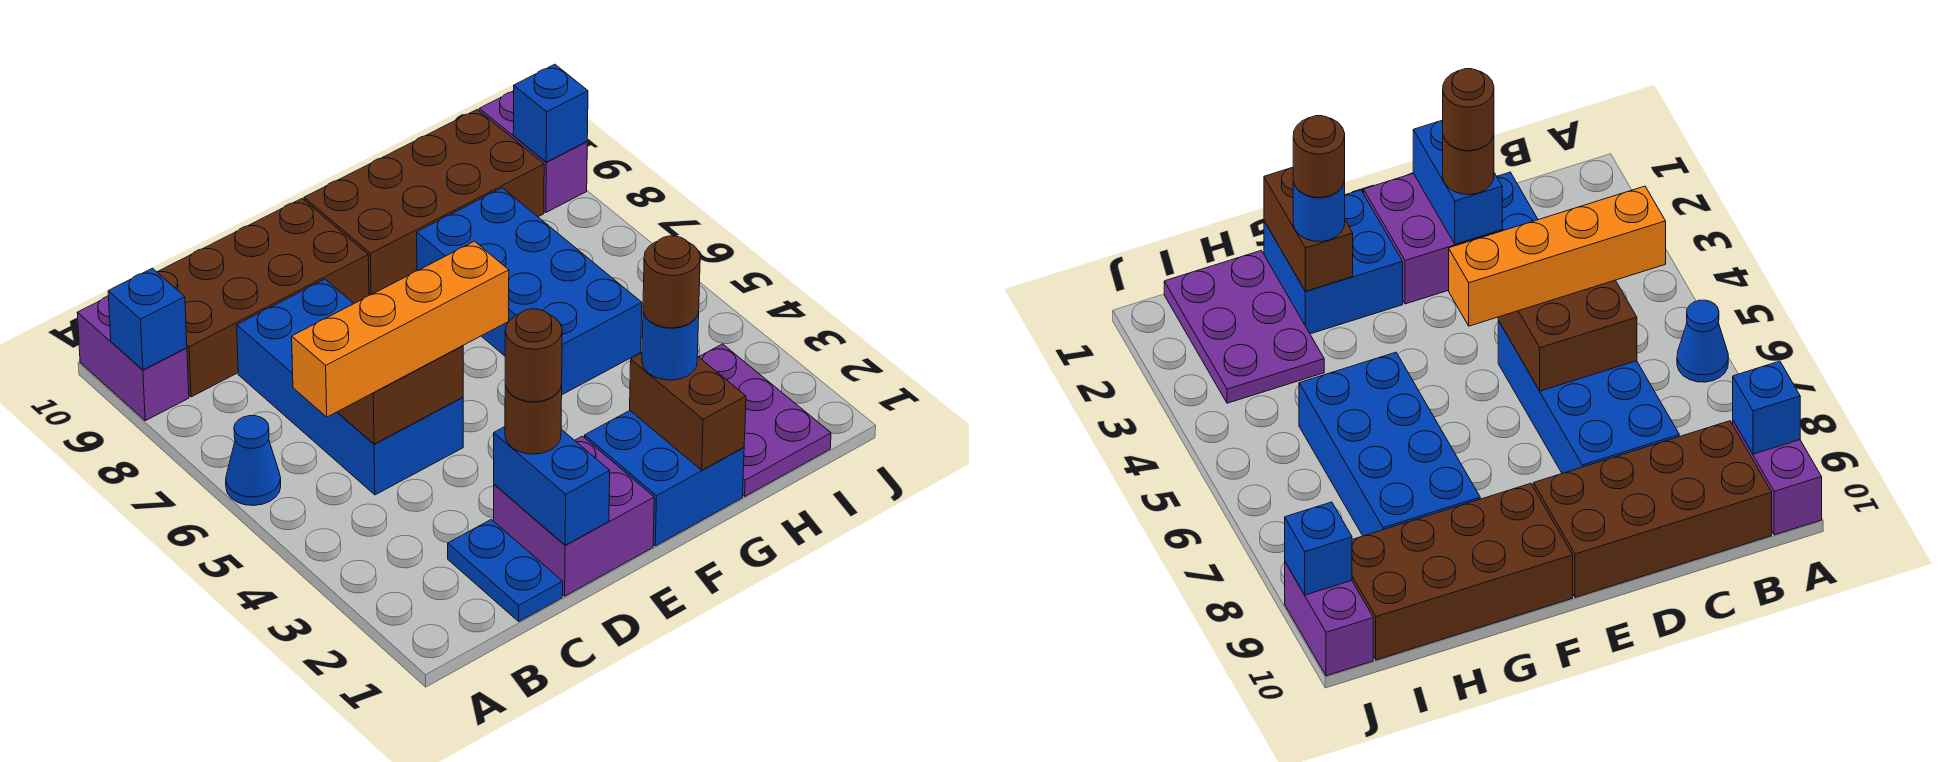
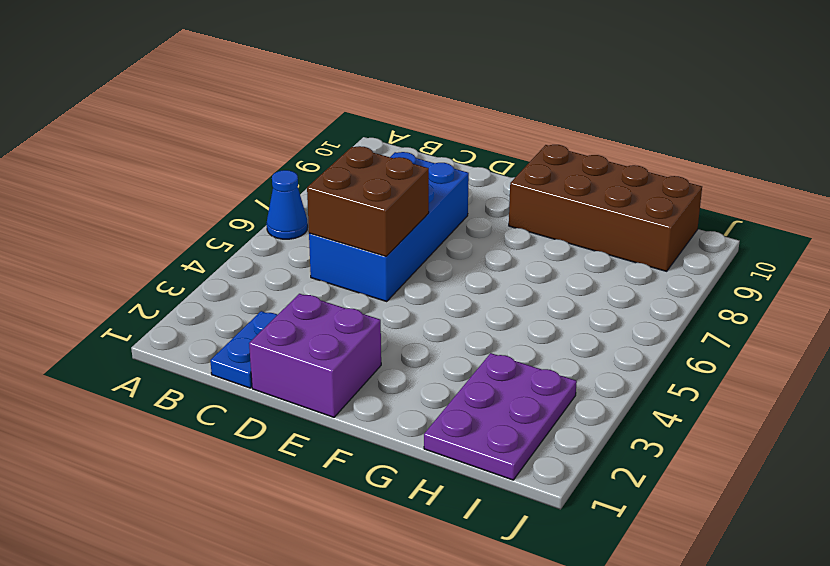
none -> purple 1x2 brick [77,296,189,421]
none -> brown 2x4 brick [157,199,369,397]
none -> blue 2x2 brick [584,411,744,546]

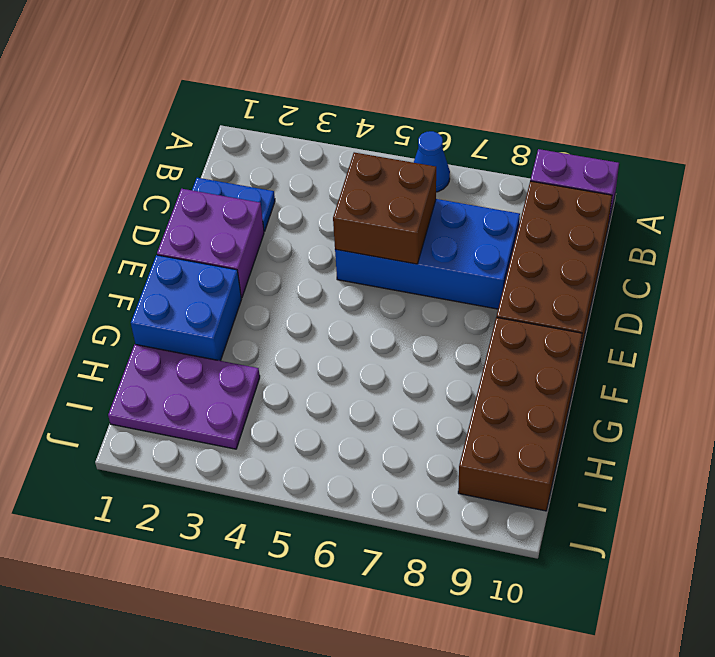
none -> blue 2x4 brick [417,188,642,395]
none -> purple 1x2 brick [479,91,587,212]
none -> blue 1x1 brick [108,268,187,370]

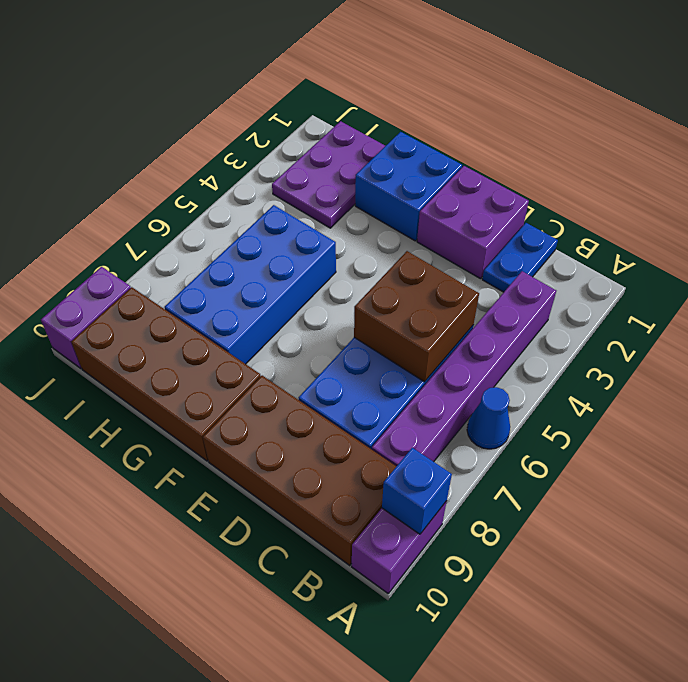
purple 1x6 brick [372,271,556,466] -> none
none -> blue 1x2 brick [494,427,610,545]
none -> brown 1x2 brick [630,353,746,470]
none -> blue 1x1 brick [513,64,588,162]

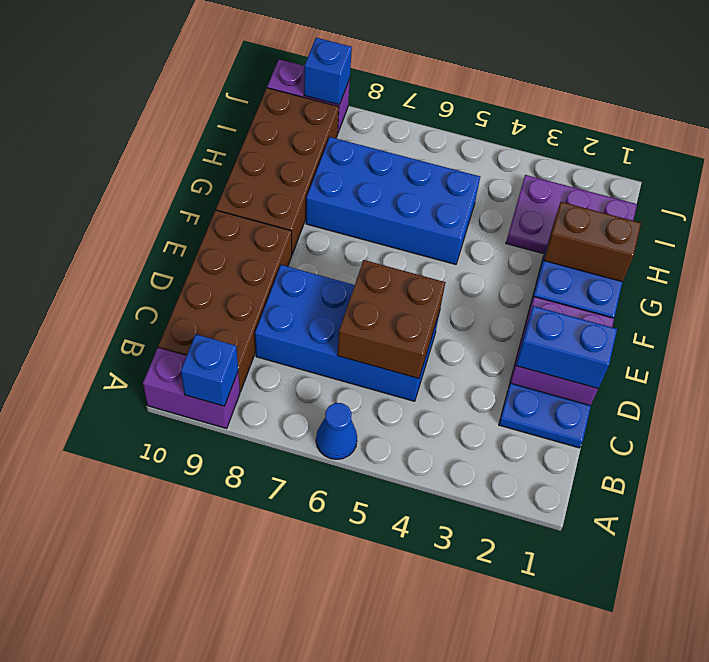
none -> orange 1x4 brick [292,241,509,417]
none -> brown 1x1 round brick [505,384,562,454]
none -> blue 1x1 round brick [642,312,699,380]

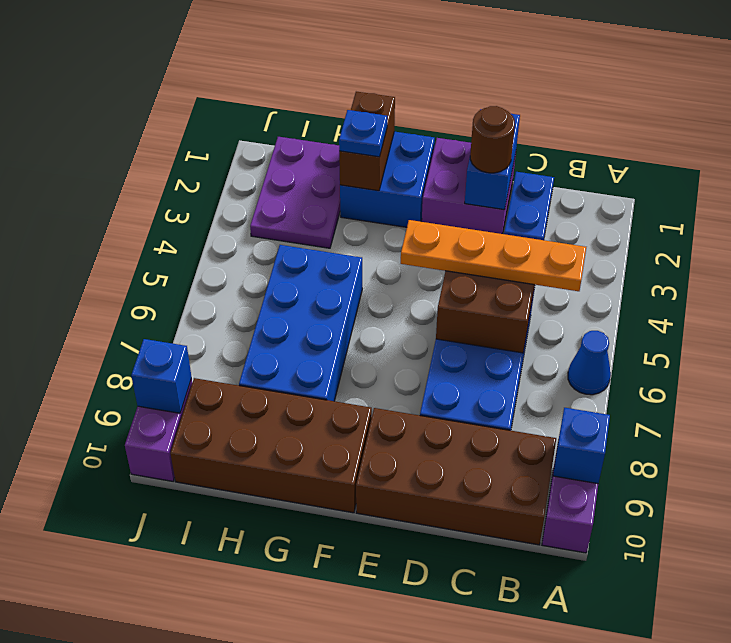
orange 1x4 plate [401,220,586,291] -> orange 1x4 brick [292,241,509,417]
blue 1x1 plate [339,110,387,157] -> blue 1x1 round brick [642,312,699,380]
none -> brown 1x1 round brick [505,309,562,402]
none -> brown 1x1 round brick [643,236,700,328]

